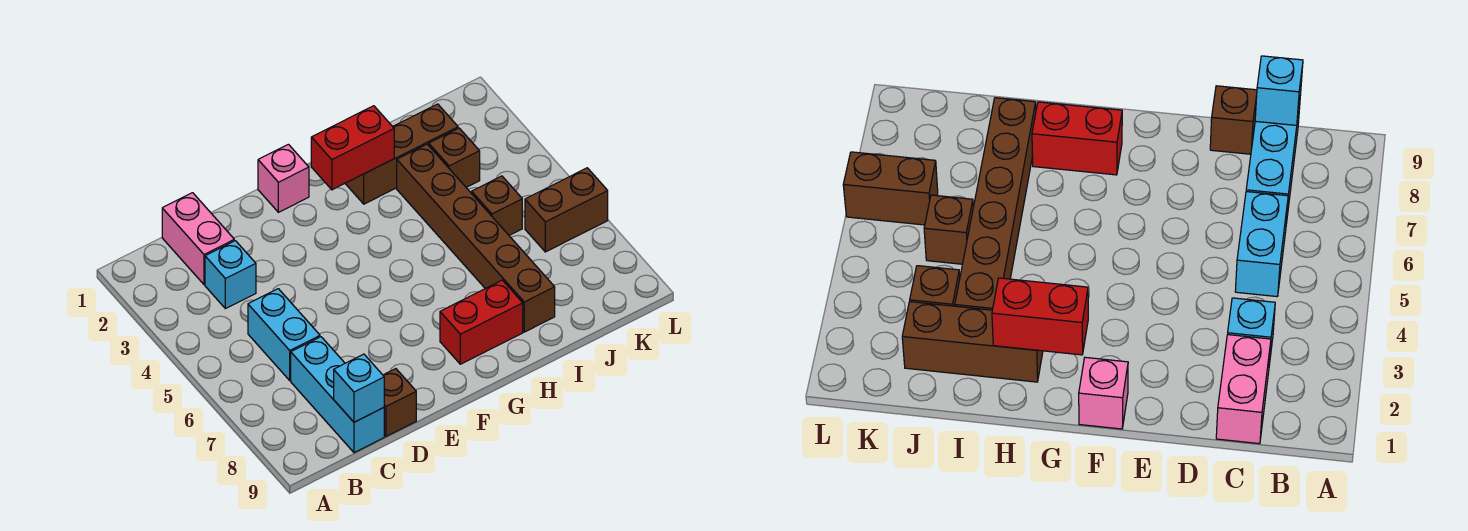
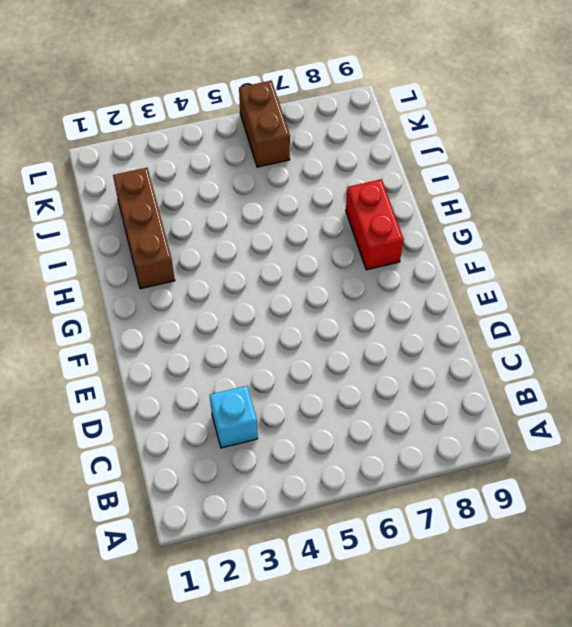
none -> pink 1x2 brick [162,193,234,285]
none -> cyan 1x2 brick [248,289,320,380]
none -> cyan 1x3 brick [291,337,384,453]

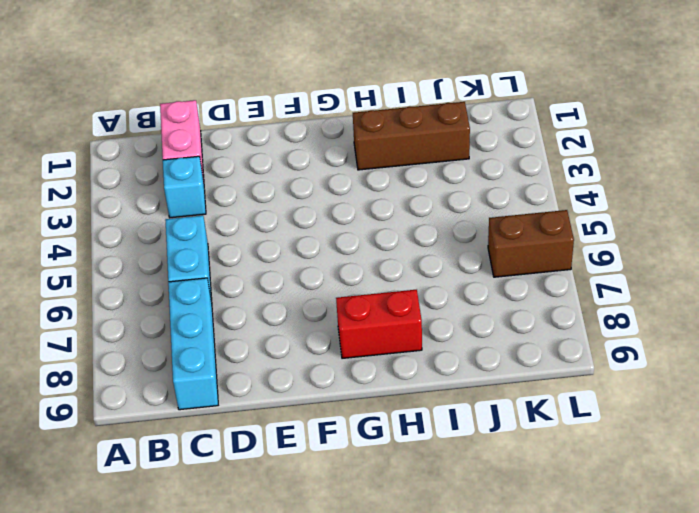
none -> brown 1x1 brick [383,369,416,436]
none -> pink 1x1 brick [258,144,309,212]
none -> brown 1x6 brick [397,144,555,332]

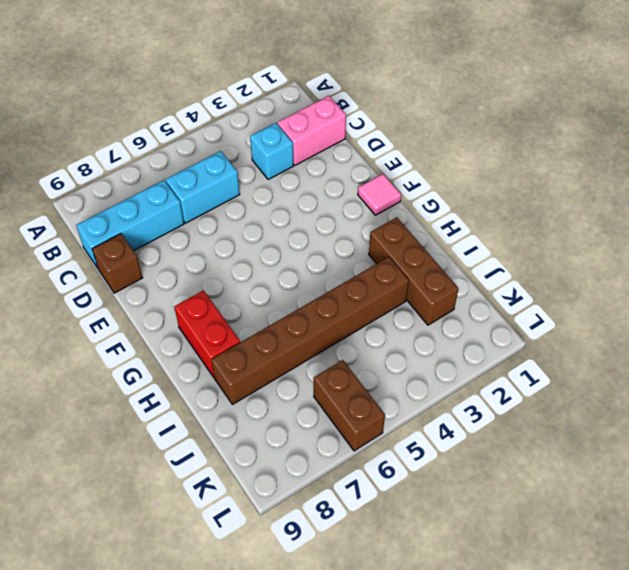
pink 1x1 tile [358,174,401,215] -> pink 1x1 brick [258,144,309,212]
none -> brown 1x1 brick [429,128,480,187]
none -> brown 1x1 brick [472,176,522,235]
none -> cyan 1x1 brick [334,354,384,422]

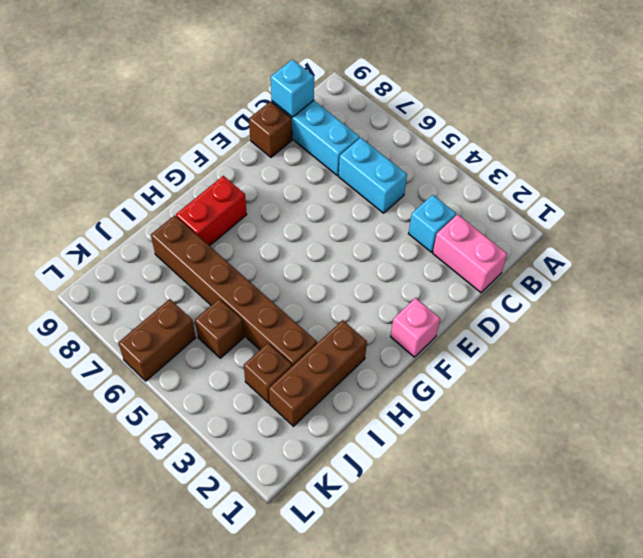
none -> red 1x2 brick [311,106,394,190]

